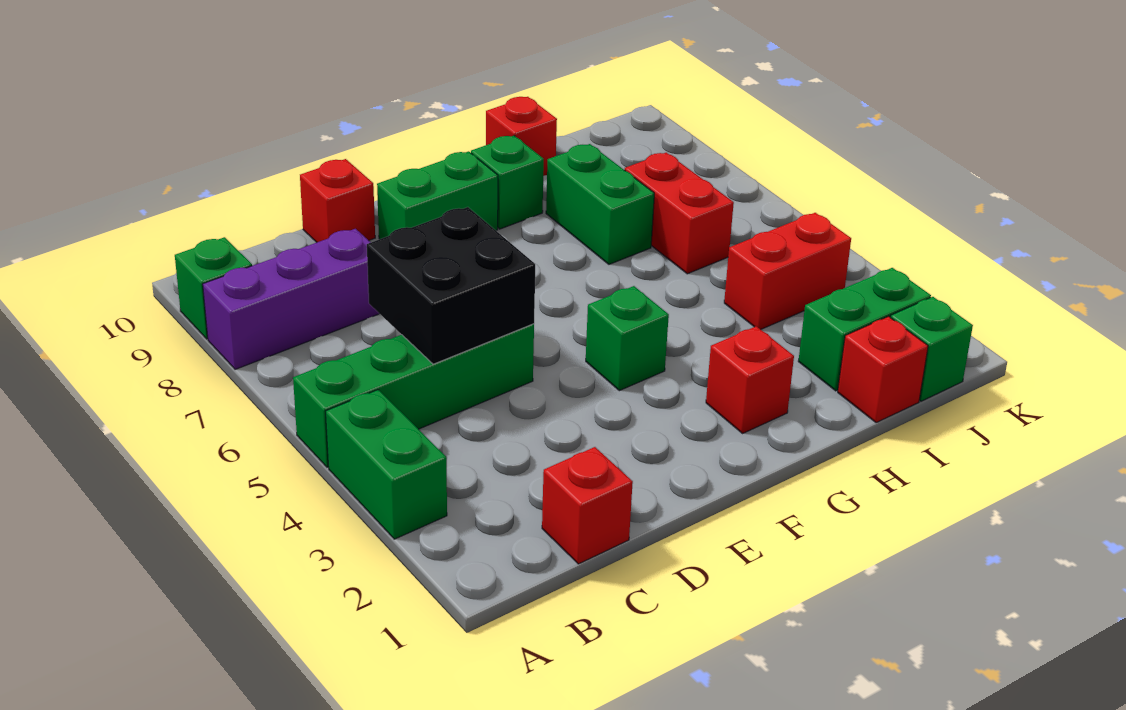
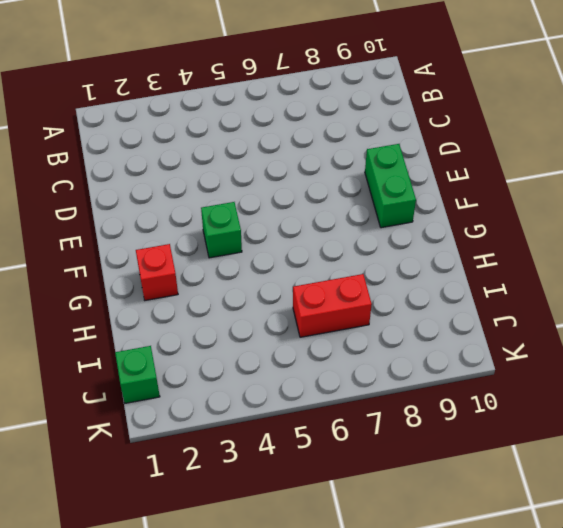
none -> green 1x2 brick [326,390,447,539]
none -> green 1x4 brick [293,324,534,467]
none -> purple 1x3 brick [203,229,379,369]

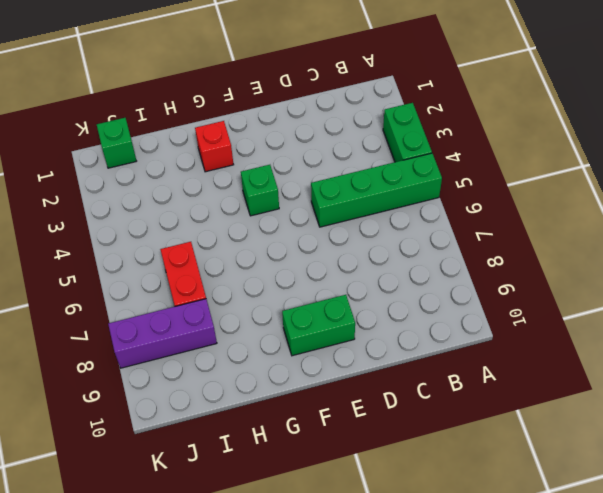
purple 1x3 brick [108,299,217,368] -> purple 1x3 brick moved to [203,229,379,369]
none -> green 1x1 brick [175,237,252,339]
none -> red 1x1 brick [542,447,633,564]
none -> red 1x1 brick [300,159,375,242]

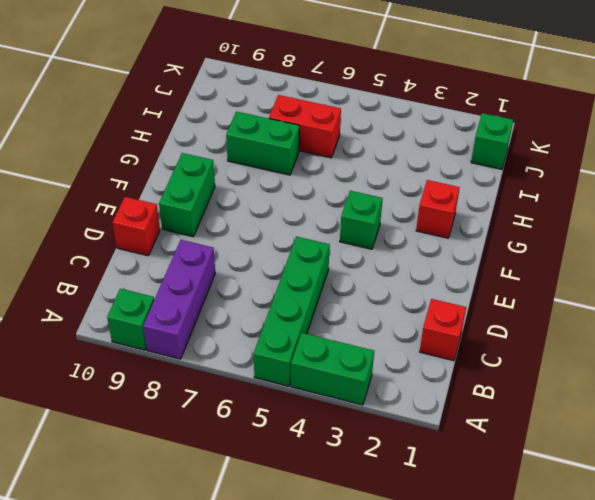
none -> green 1x1 brick [471,136,544,229]
none -> red 1x1 brick [486,97,557,176]
none -> red 1x1 brick [838,316,928,423]

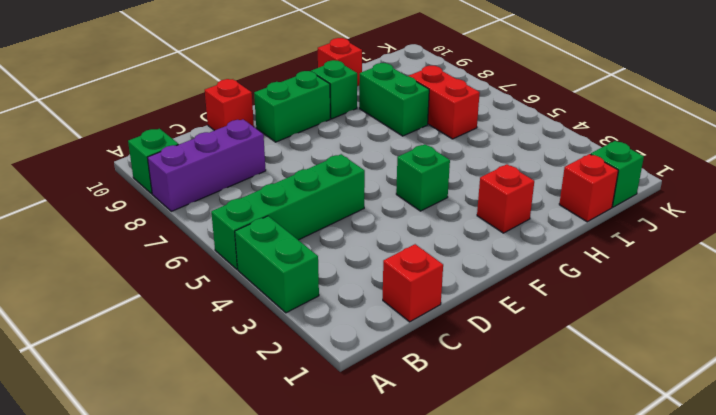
none -> green 1x2 brick [798,268,931,391]
none -> red 1x2 brick [724,213,851,329]
none -> black 2x2 brick [367,207,535,364]

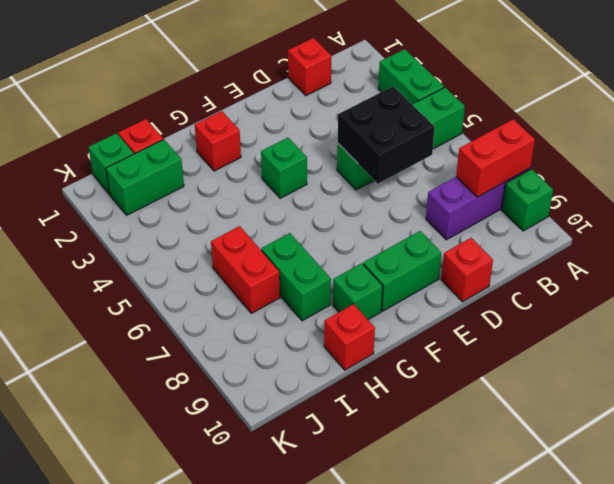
red 1x2 brick [456,119,535,197] -> red 1x2 brick moved to [724,213,851,329]

